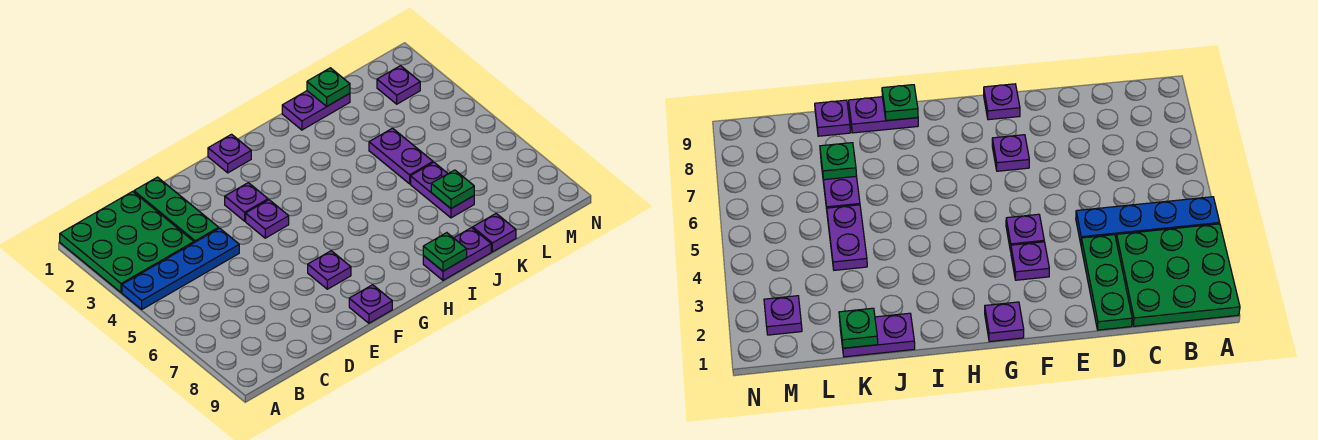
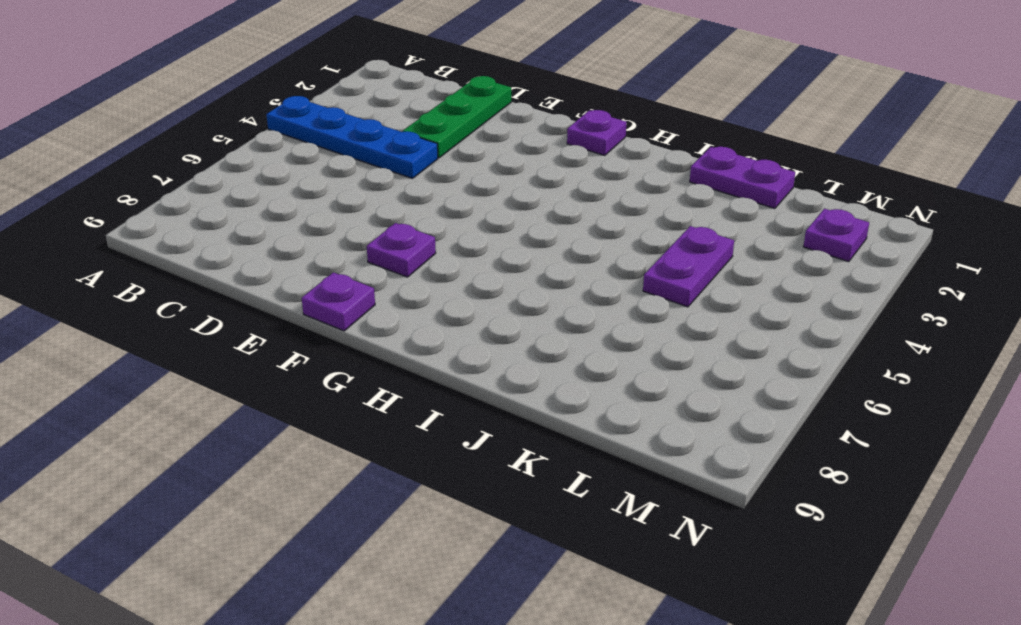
none -> green 3x3 plate [60,191,194,292]
none -> purple 1x1 plate [225,183,268,221]
none -> purple 1x1 plate [246,200,289,238]

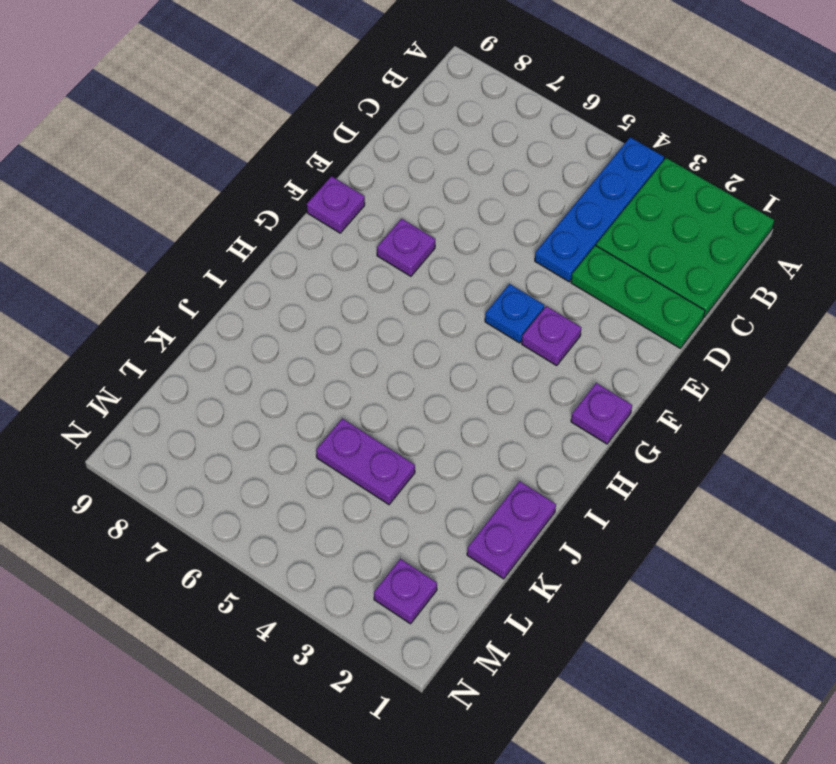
blue 1x1 plate [485,284,544,343] -> purple 1x1 plate [246,200,289,238]
none -> purple 1x2 plate [423,228,491,280]
none -> purple 1x2 plate [411,163,474,218]
none -> purple 1x1 plate [473,213,516,252]

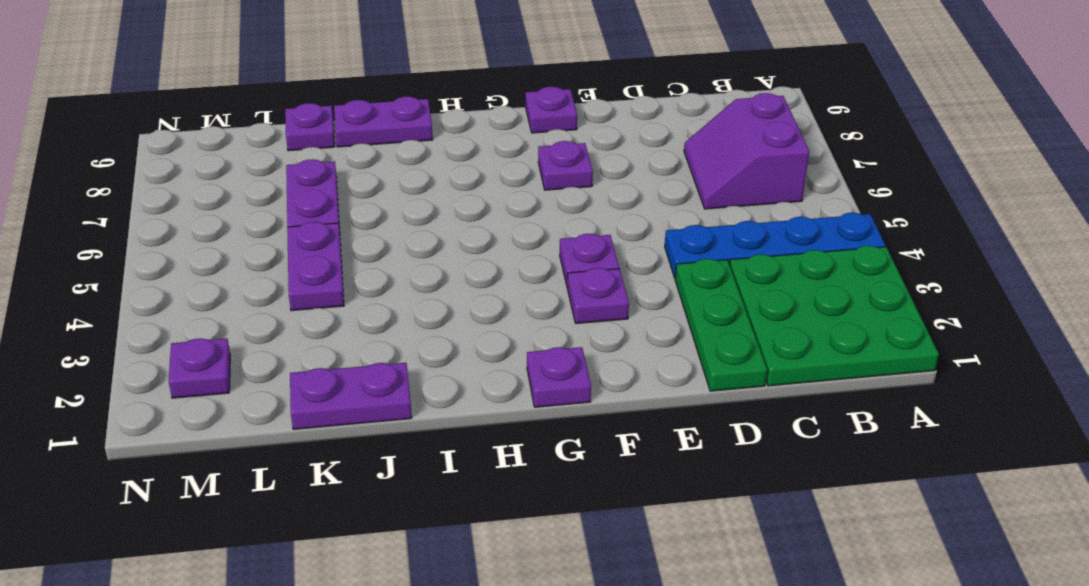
purple 2x2 slope [684,93,809,209] -> none
none -> green 1x1 plate [423,233,467,271]
none -> green 1x1 plate [307,68,350,106]
none -> green 1x1 plate [431,170,474,209]

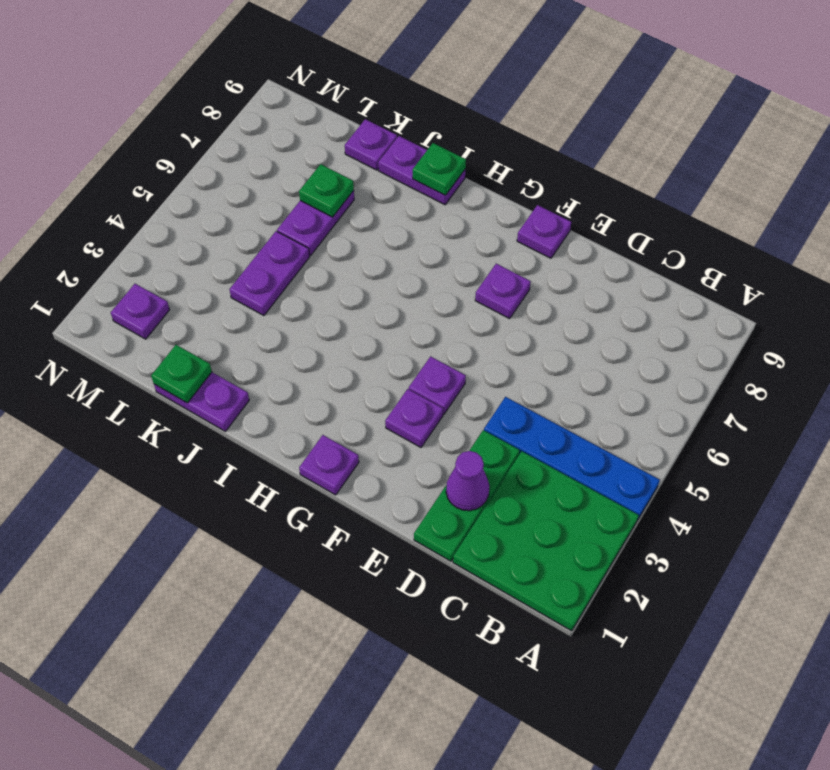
purple 1x1 cone [446,451,490,511] -> none

